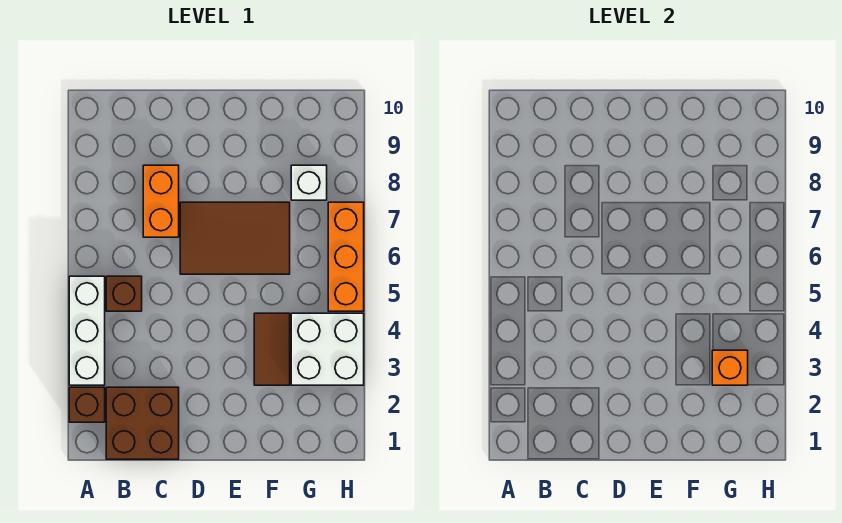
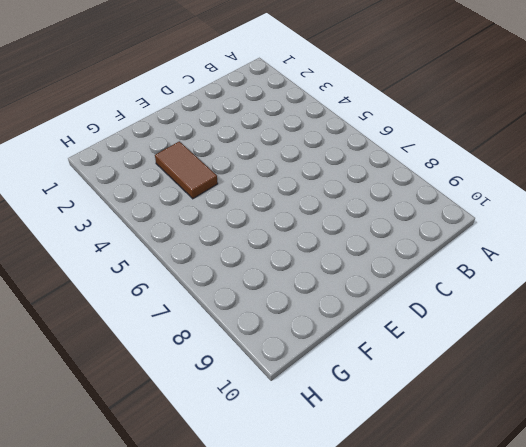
none -> brown 1x1 brick [69,387,105,422]
none -> white 1x3 brick [69,276,105,385]

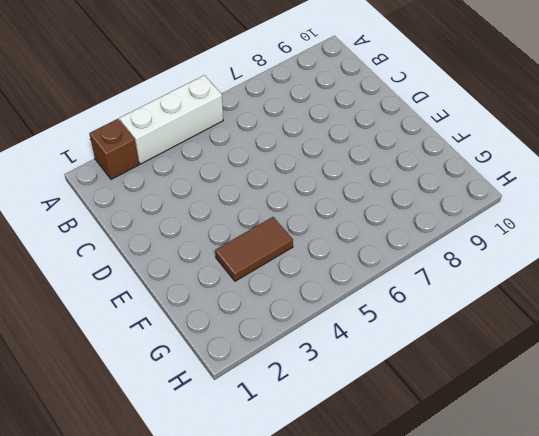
none -> brown 2x2 brick [106,387,179,459]
none -> brown 1x1 brick [106,276,142,311]

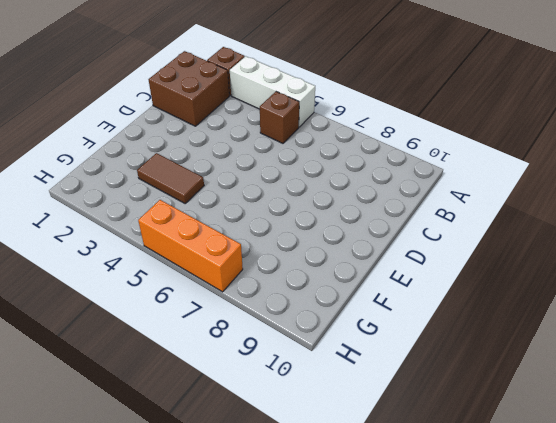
none -> orange 1x2 brick [143,165,179,237]
none -> brown 2x3 tile [180,202,290,274]

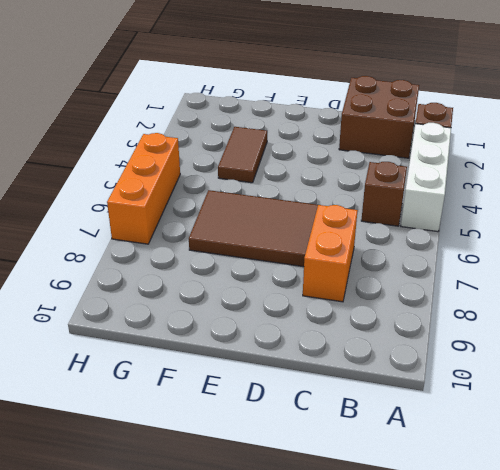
none -> white 2x2 brick [291,313,364,385]
none -> white 1x1 brick [291,165,327,200]

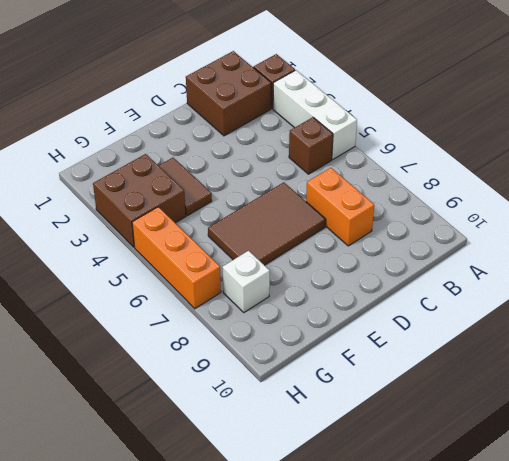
brown 2x2 brick [93,154,186,247] -> white 2x2 brick [291,313,364,385]
none -> orange 1x1 brick [712,350,748,385]

